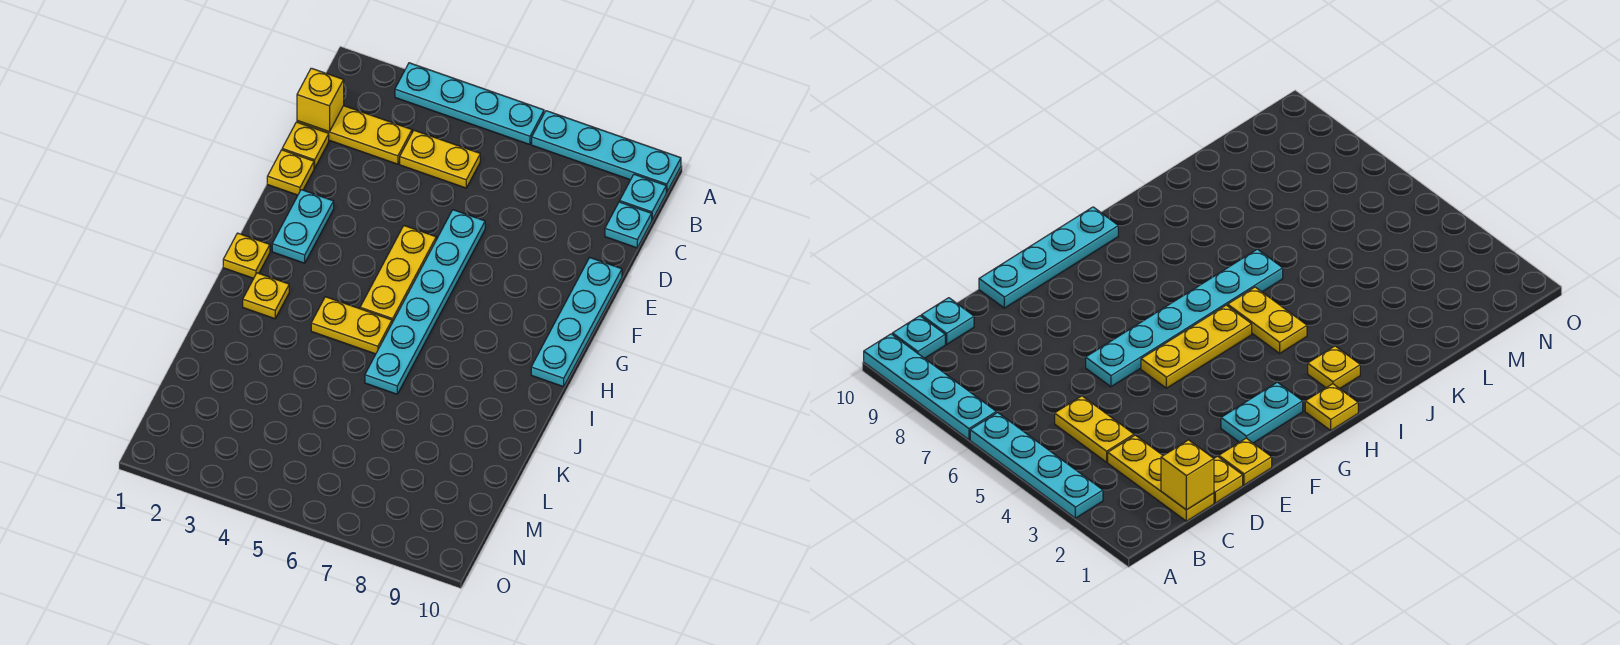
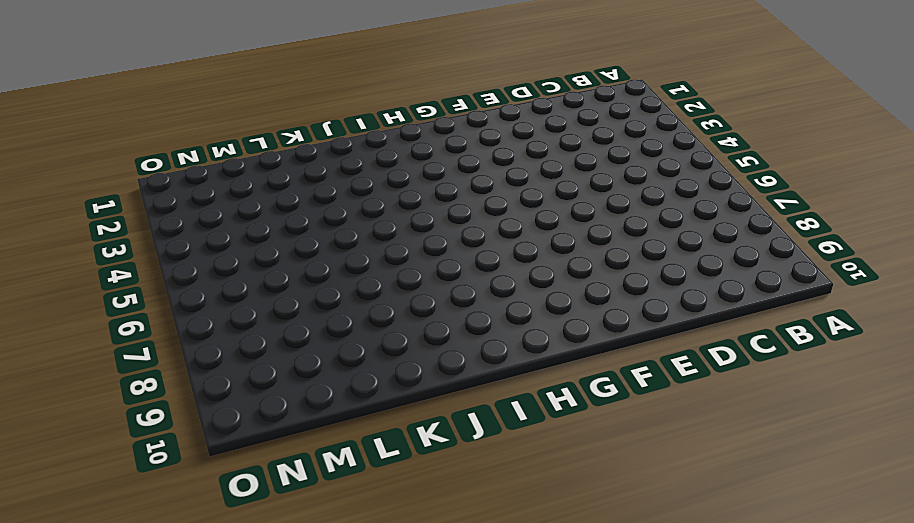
none -> cyan 1x4 plate [395,63,544,145]
none -> cyan 1x4 plate [532,111,681,192]
none -> cyan 1x1 plate [620,174,666,220]

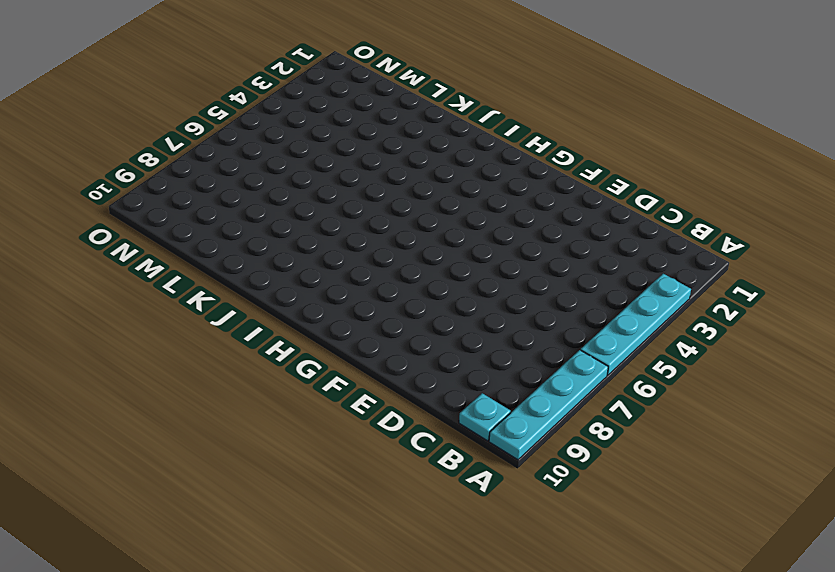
none -> yellow 1x3 plate [297,106,412,164]
none -> yellow 1x2 plate [400,130,480,188]
none -> cyan 1x1 plate [605,202,652,248]

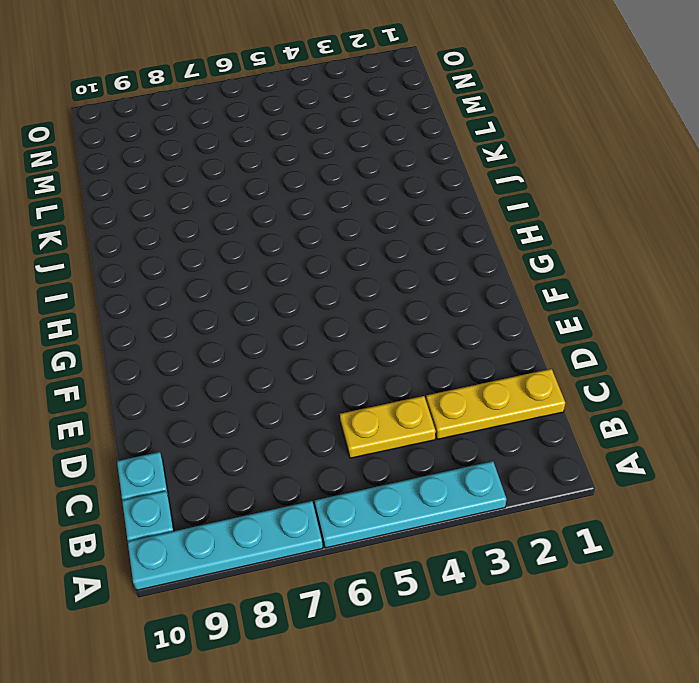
none -> yellow 1x1 plate [282,122,329,168]
none -> yellow 1x1 plate [267,150,314,195]
none -> cyan 1x6 plate [365,210,485,394]

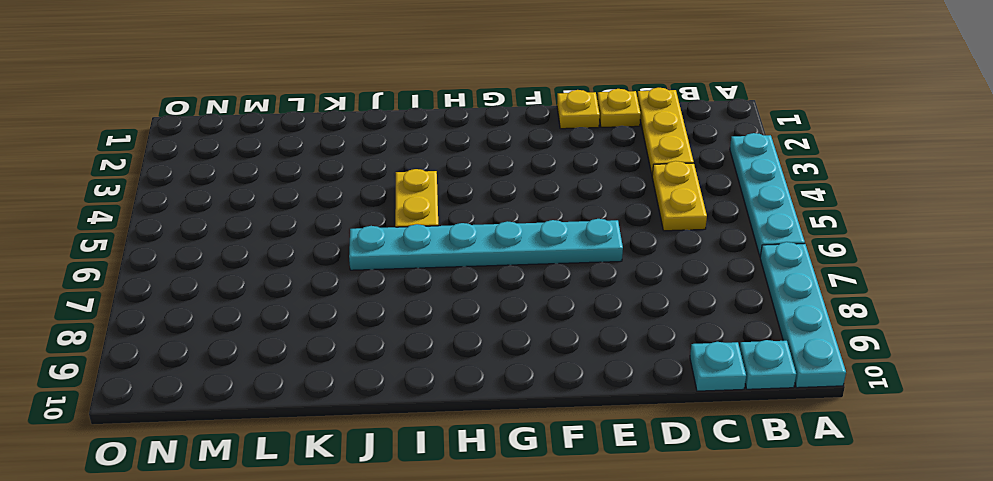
none -> cyan 1x4 plate [531,258,622,387]
none -> cyan 1x2 plate [272,190,334,263]
none -> yellow 1x3 plate [360,226,436,323]

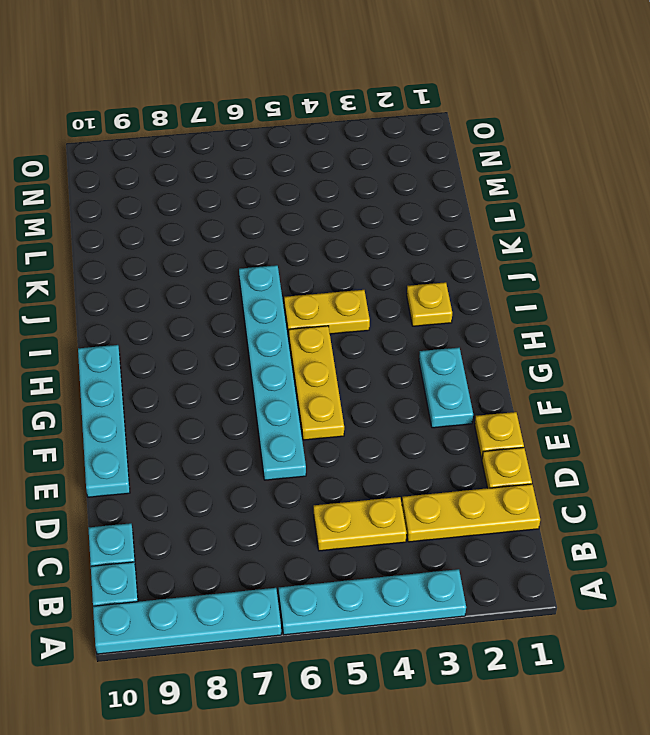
none -> yellow 1x1 plate [223,233,270,278]
none -> yellow 1x1 brick [297,68,344,132]

